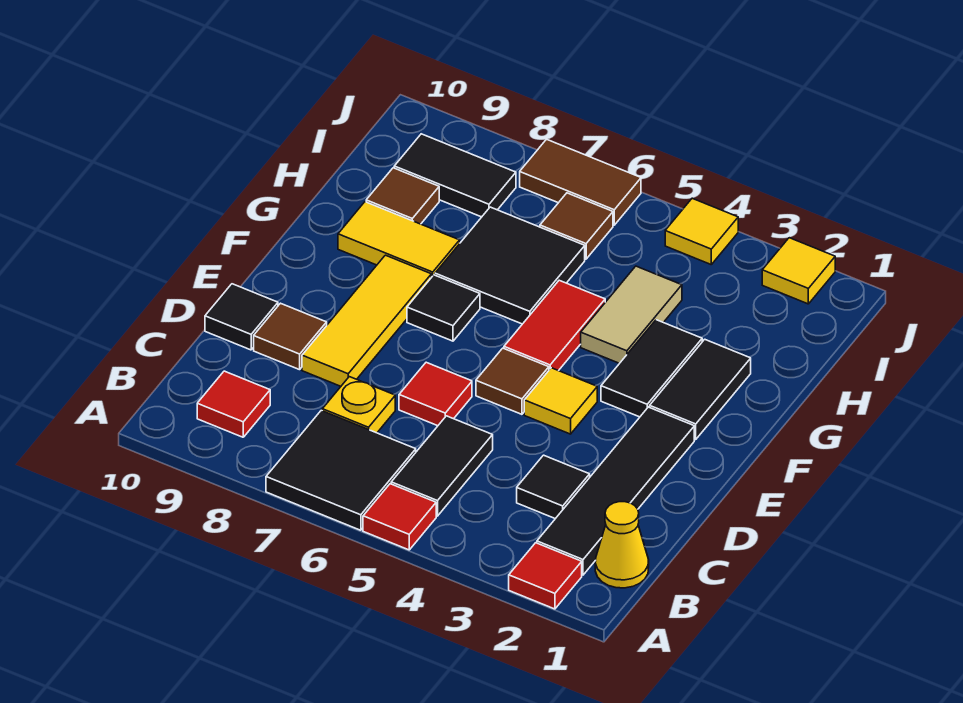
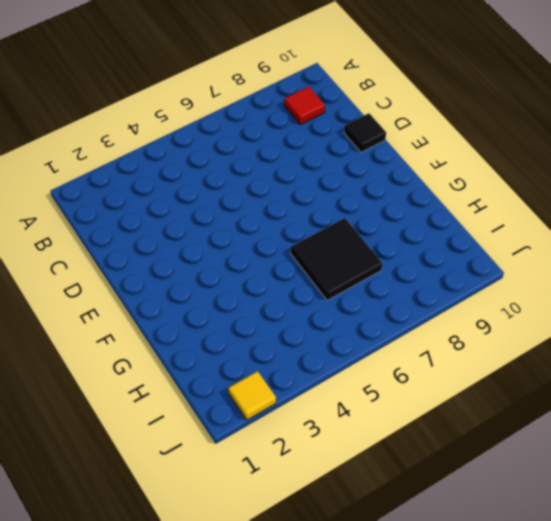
none -> red 1x1 tile [509,543,582,609]
none -> red 1x1 tile [363,484,436,550]
none -> black 2x2 tile [266,411,416,530]

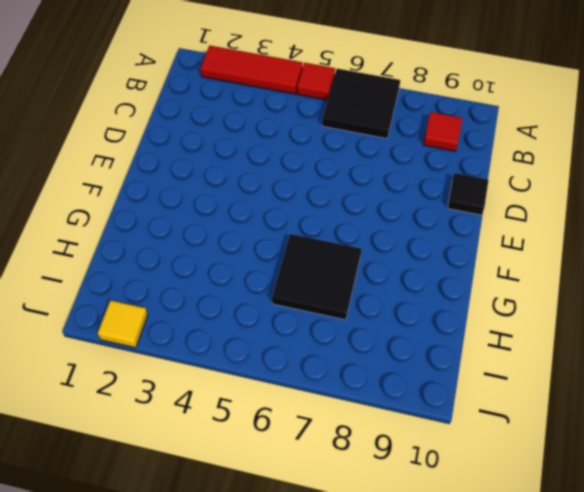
red 1x3 tile [200,45,303,94] -> red 1x1 tile [509,543,582,609]
none -> yellow 1x1 cone [595,502,649,588]
none -> black 1x4 tile [537,407,694,575]
none -> black 1x2 tile [391,416,493,516]

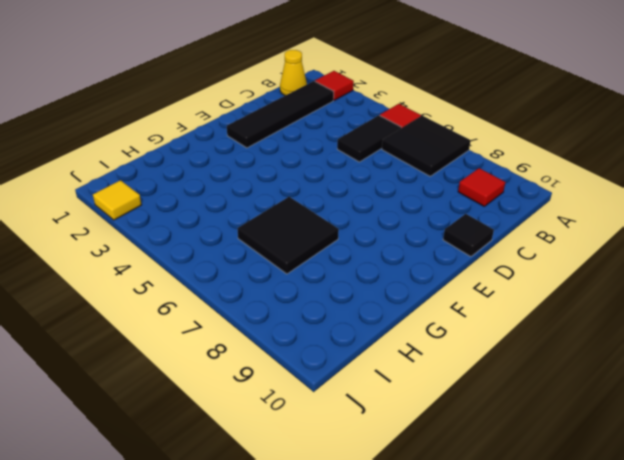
none -> black 1x1 tile [517,455,590,519]
none -> yellow 1x1 plate [322,377,395,433]
none -> red 1x1 tile [399,362,472,426]

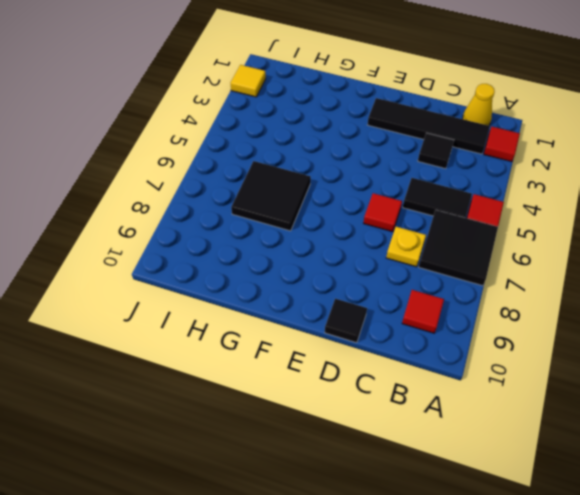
none -> yellow 1x3 tile [302,255,431,386]
none -> brown 1x1 tile [254,303,327,370]
none -> yellow 1x1 tile [524,368,597,434]

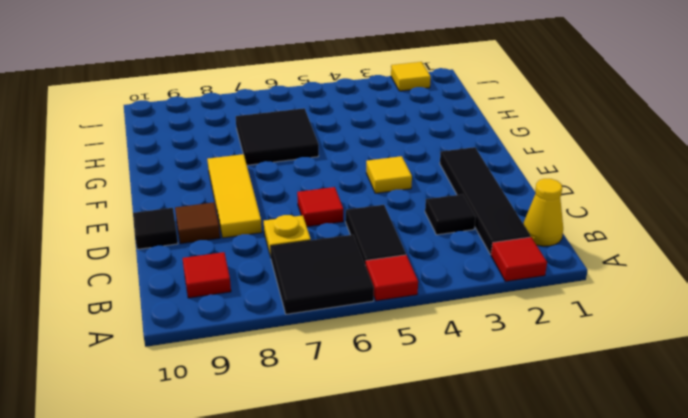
none -> brown 1x1 tile [476,348,549,414]
none -> black 1x2 tile [650,339,751,439]
none -> black 1x2 tile [601,320,702,417]

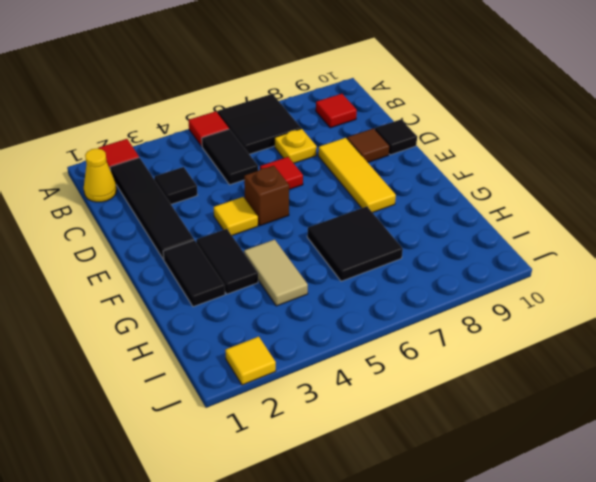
brown 1x1 brick [244,166,289,226] -> brown 1x1 tile [476,348,549,414]
none -> red 1x2 tile [504,280,605,371]
none -> black 1x1 tile [407,275,480,341]
none -> yellow 1x2 tile [338,202,460,277]

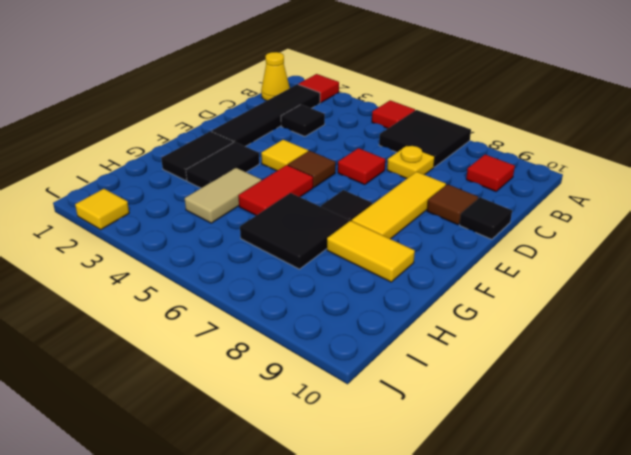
none -> black 1x2 tile [391,416,493,516]
none -> brown 1x1 tile [366,168,439,224]
none -> brown 1x1 tile [540,193,613,259]

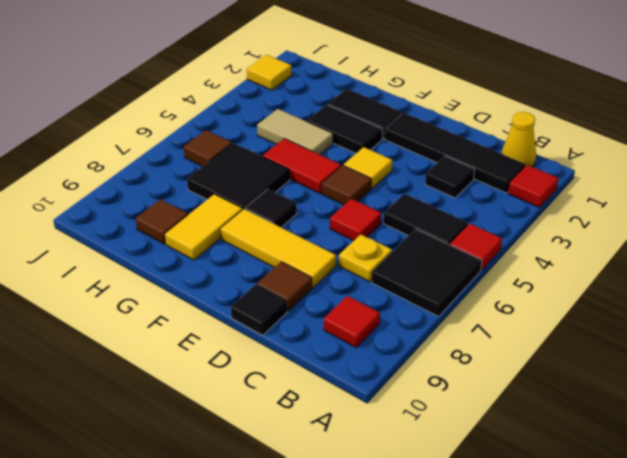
none -> black 1x2 tile [394,134,516,217]
none -> yellow 1x1 tile [665,198,738,264]
none -> brown 1x2 tile [520,139,641,225]

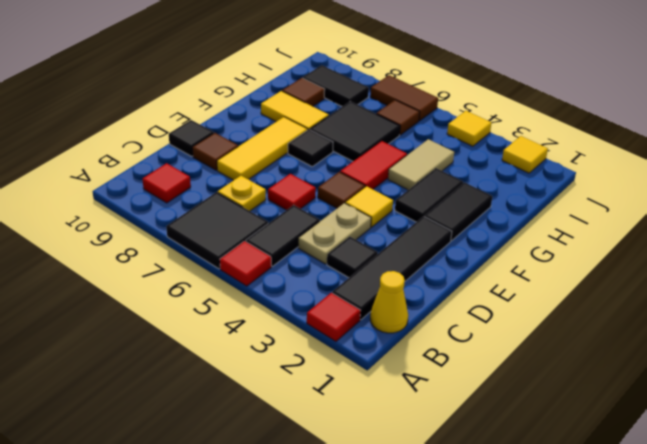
tan 1x2 plate [298,203,371,264] -> none

